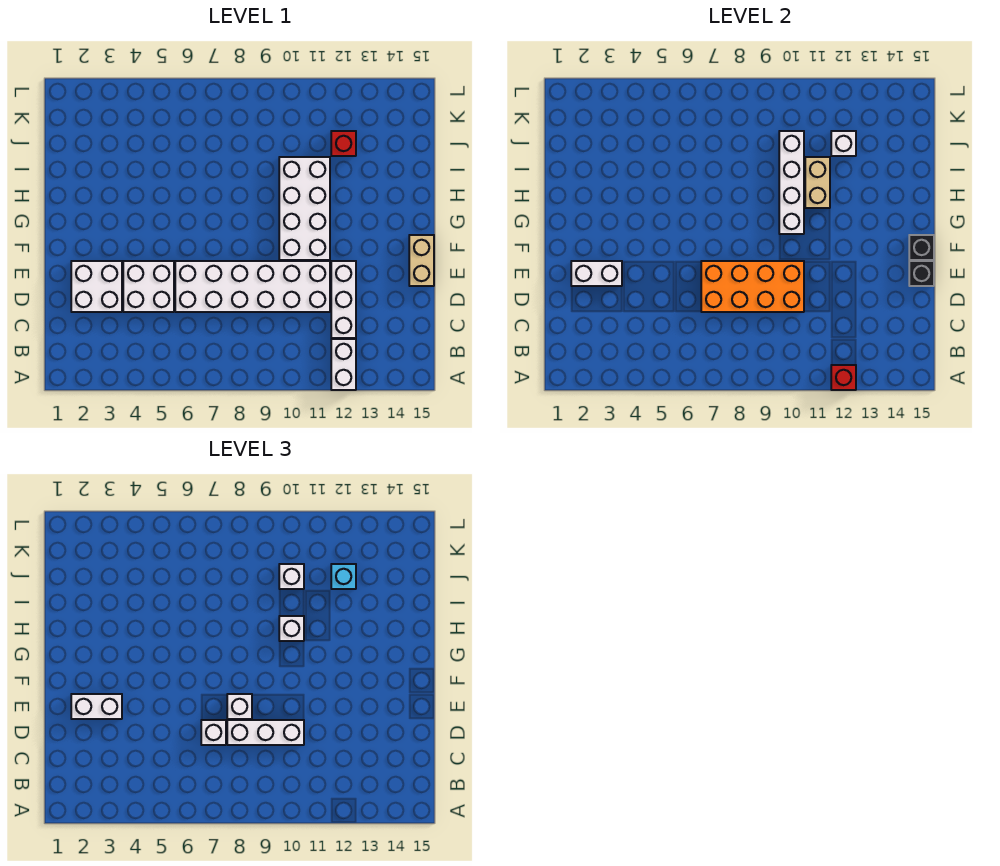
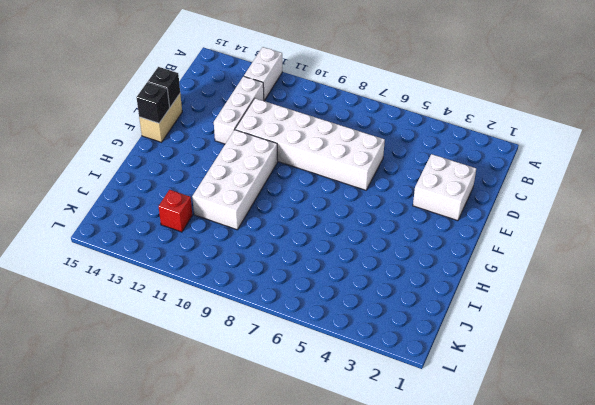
none -> white 2x2 brick [123,261,174,312]
none -> red 1x1 brick [831,365,856,390]
none -> orange 2x4 brick [701,261,804,312]

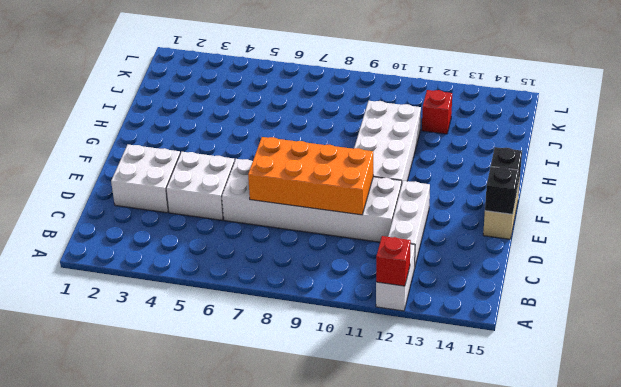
none -> white 1x2 brick [571,261,622,286]
none -> white 1x4 brick [779,131,804,234]
none -> tan 1x2 brick [805,157,830,208]

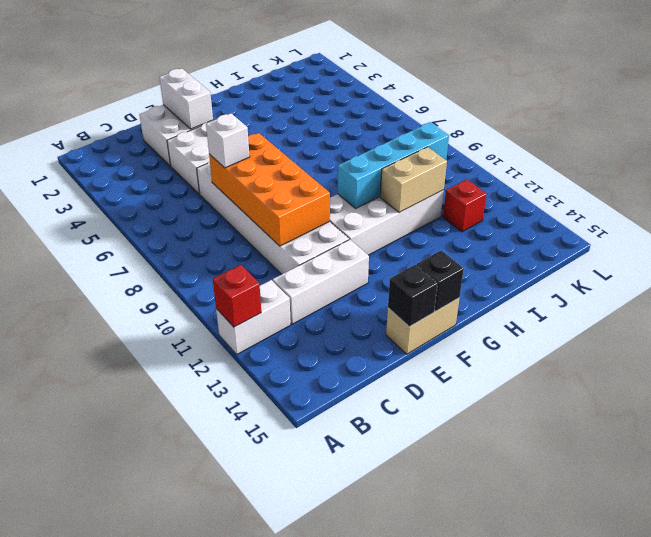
cyan 1x4 brick [338,122,449,208] -> white 1x4 brick [779,131,804,234]
none -> white 1x1 brick [831,131,856,156]
none -> white 1x3 brick [227,720,304,745]
none -> white 1x2 brick [71,694,122,719]

